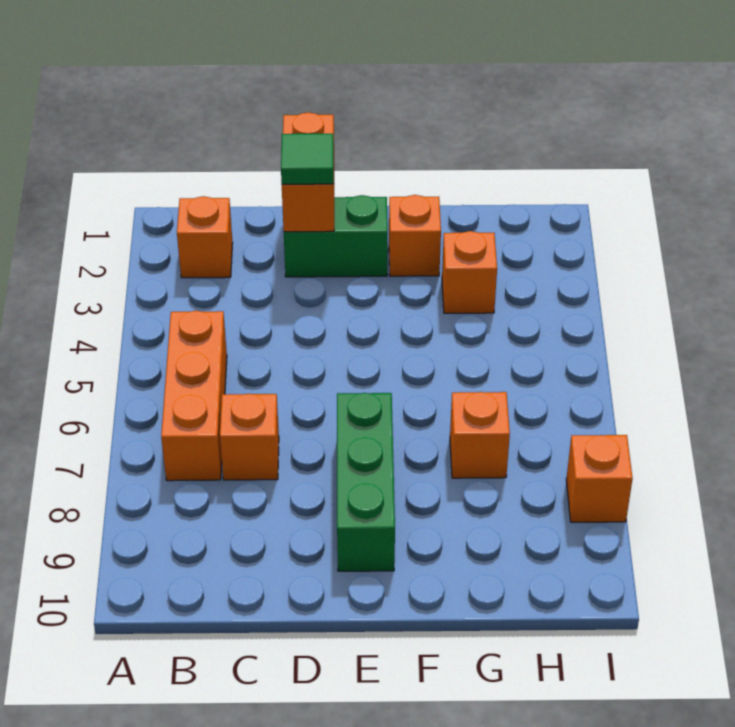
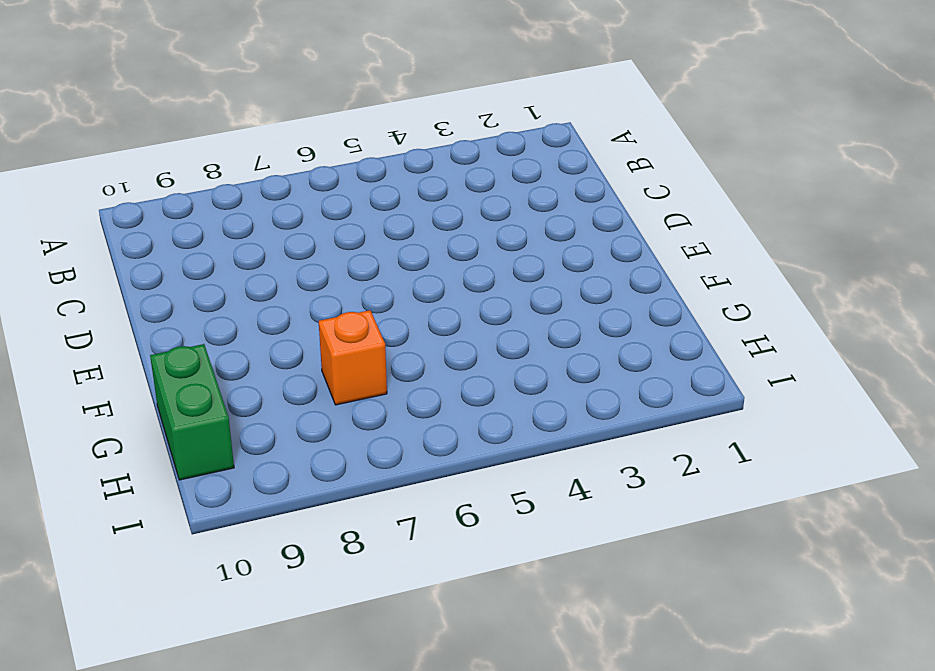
green 1x2 brick [150,344,234,480] -> green 1x2 brick moved to [284,195,388,277]
none -> orange 1x1 brick [177,196,233,278]
none -> orange 1x3 brick [161,311,227,481]

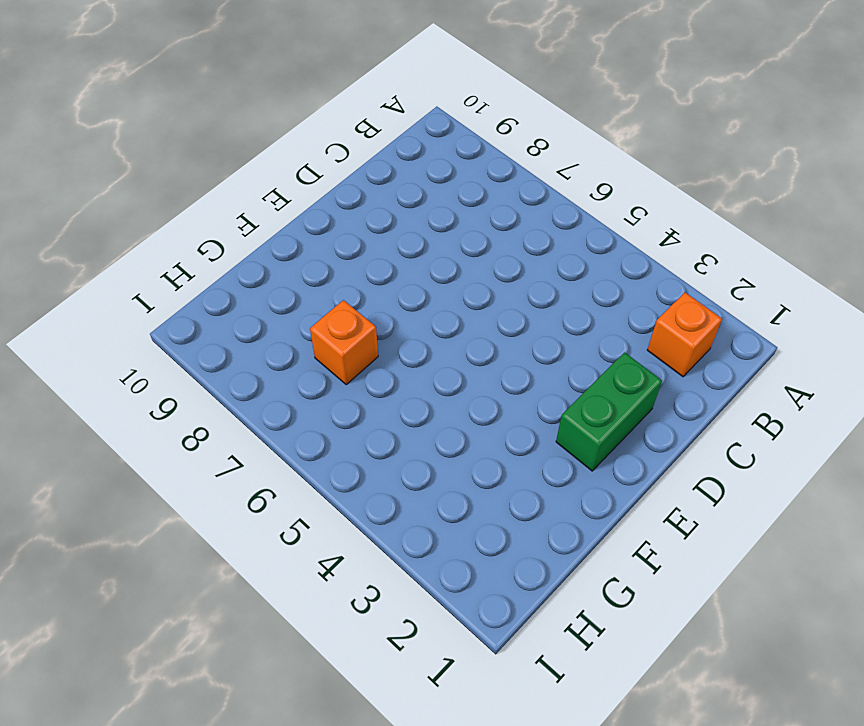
none -> orange 1x3 brick [161,311,227,481]
none -> orange 1x1 brick [220,394,279,480]

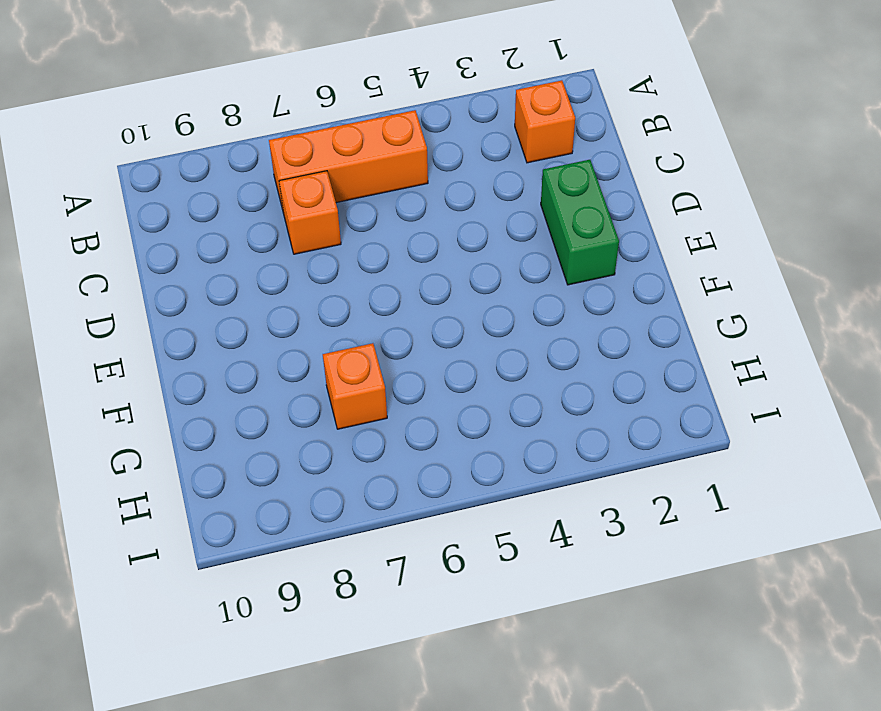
none -> green 1x3 brick [337,393,395,571]
none -> orange 1x1 brick [389,195,441,276]

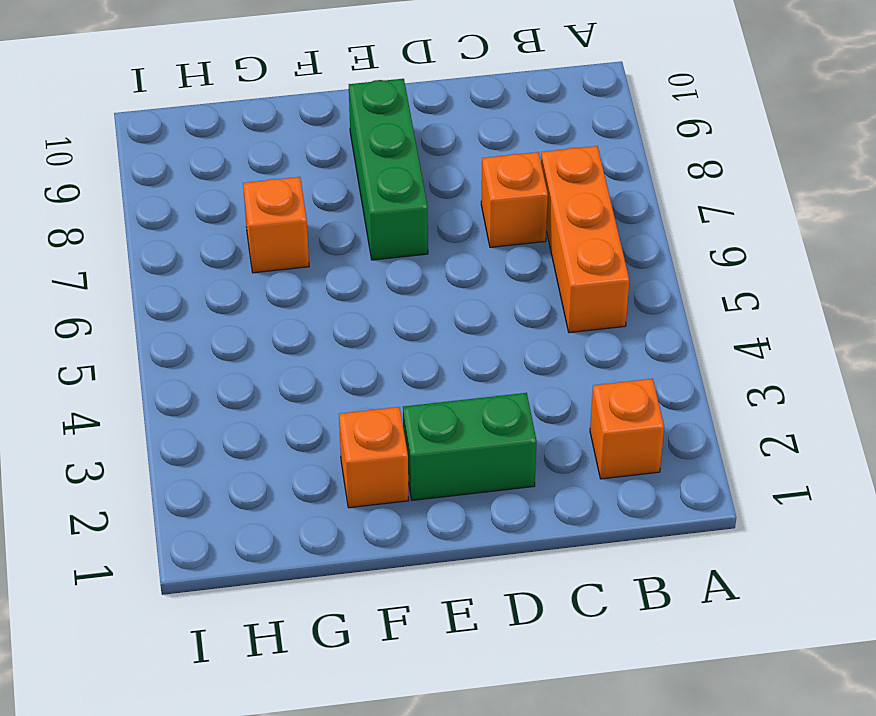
none -> orange 1x1 brick [442,231,497,313]
none -> orange 1x1 brick [566,435,633,522]

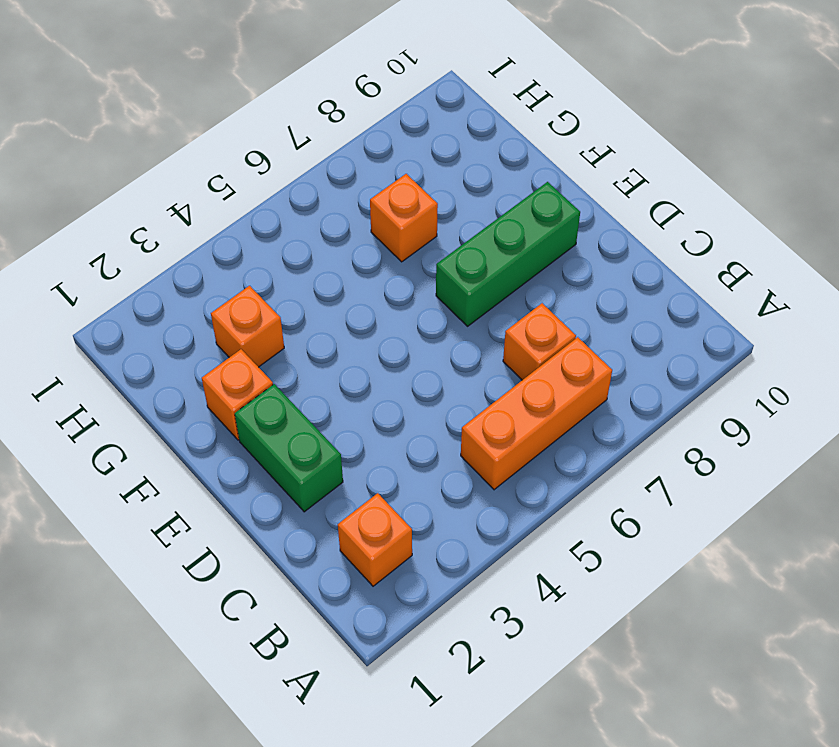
none -> orange 1x1 brick [566,435,633,522]
none -> orange 1x2 brick [282,112,334,232]

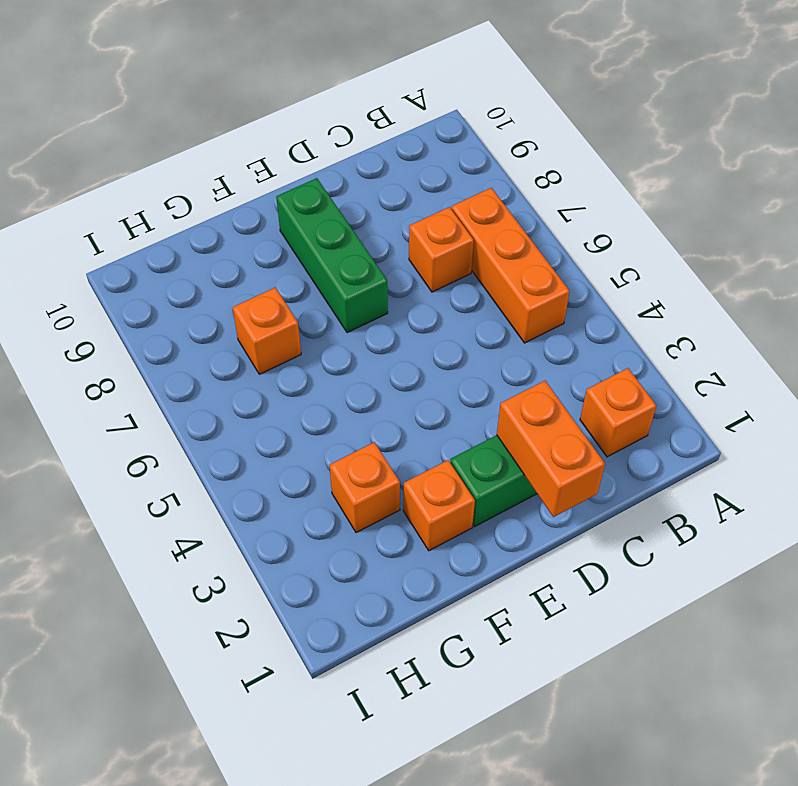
none -> orange 1x1 brick [566,435,633,522]
none -> green 1x1 tile [281,134,334,184]

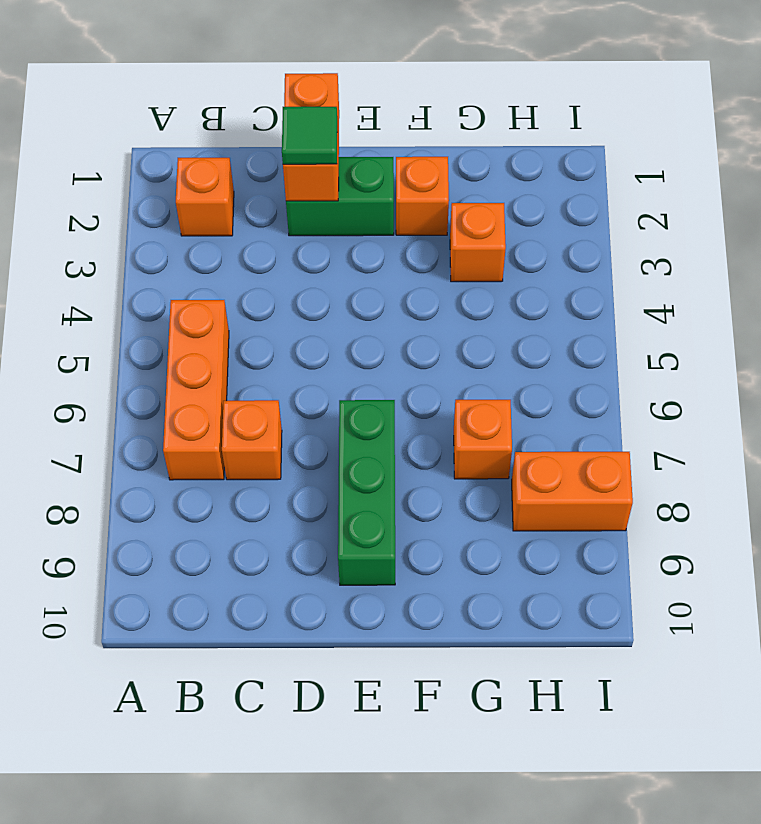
orange 1x2 brick [512,452,633,531] -> orange 1x1 brick [566,435,633,522]

